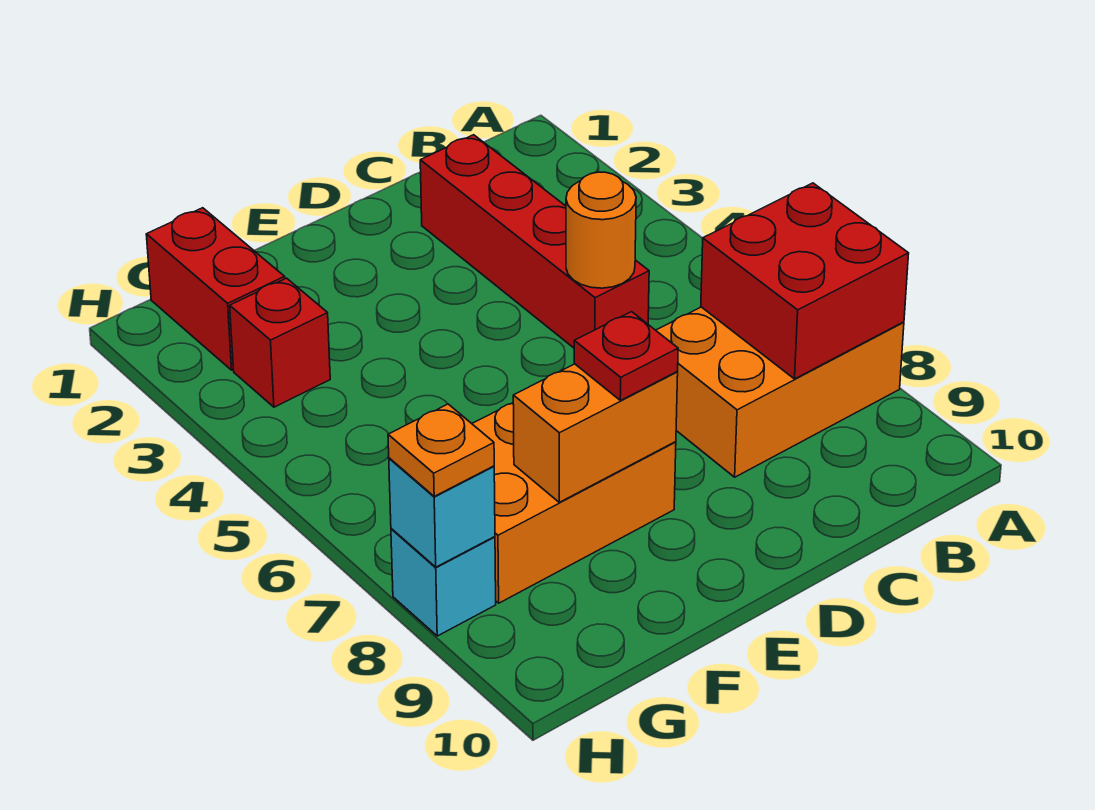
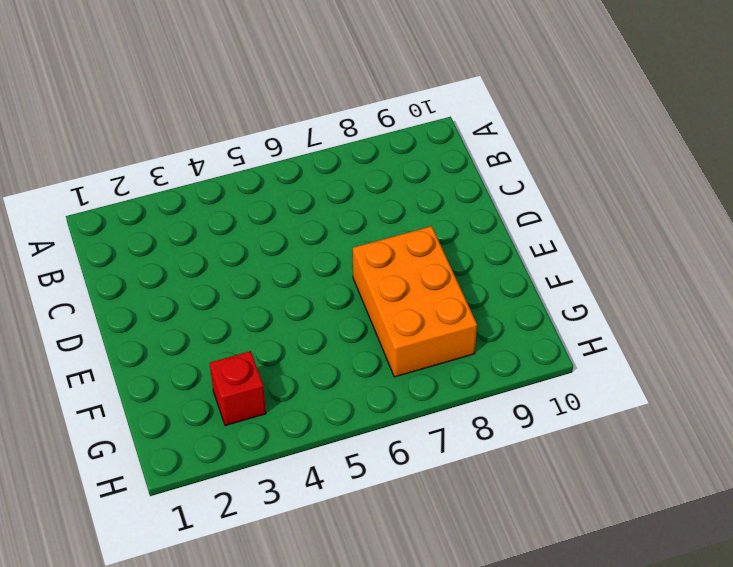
none -> orange 2x3 brick [656,307,904,477]
none -> red 1x4 brick [420,135,649,348]
none -> red 1x2 brick [146,208,285,370]

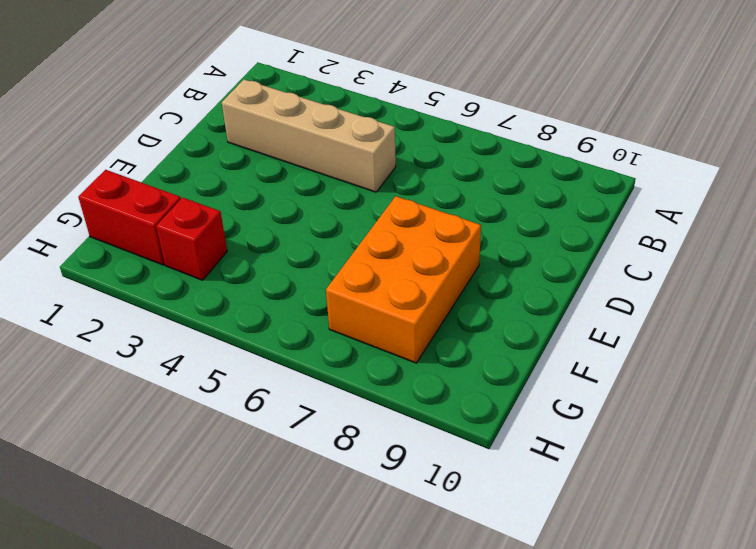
tan 1x4 brick [222,79,396,192] -> red 1x4 brick [420,135,649,348]
none -> orange 2x3 brick [656,307,904,477]
none -> cyan 1x1 brick [391,529,496,636]
none -> red 2x2 brick [701,183,909,379]

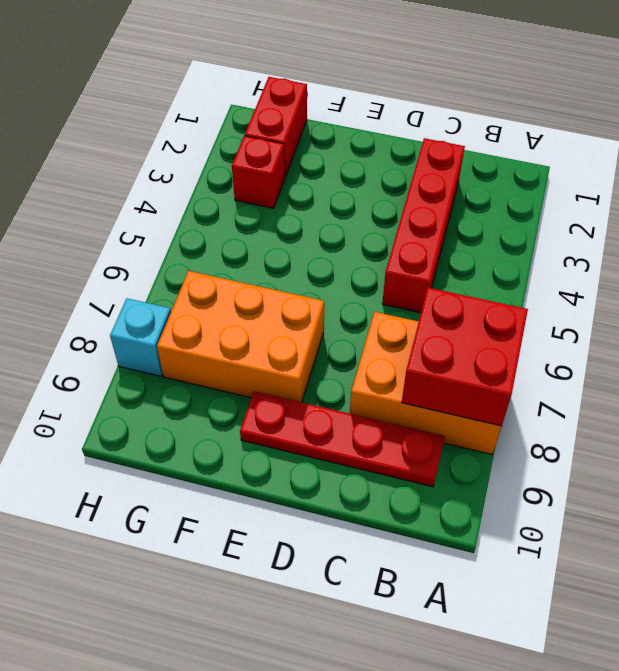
red 1x4 plate [240,391,445,487] -> none
none -> orange 1x1 round brick [566,172,636,288]
none -> orange 1x2 brick [513,364,678,502]
none -> cyan 1x1 brick [389,458,495,567]

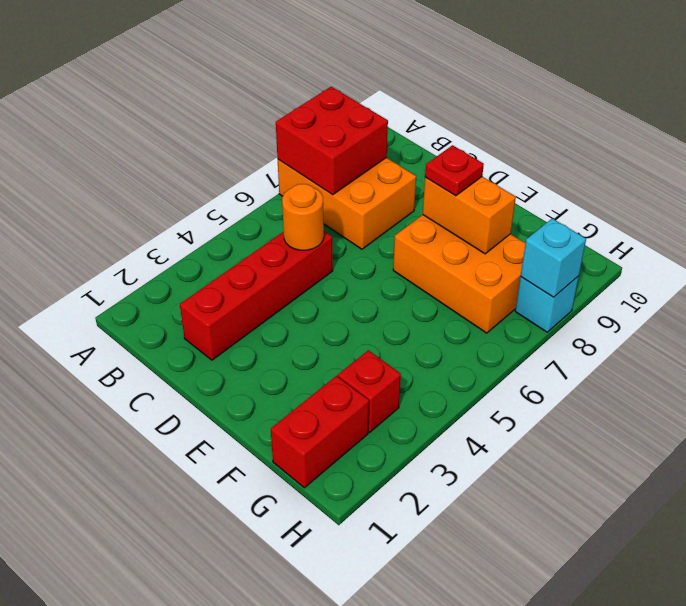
none -> orange 1x1 plate [388,404,494,496]

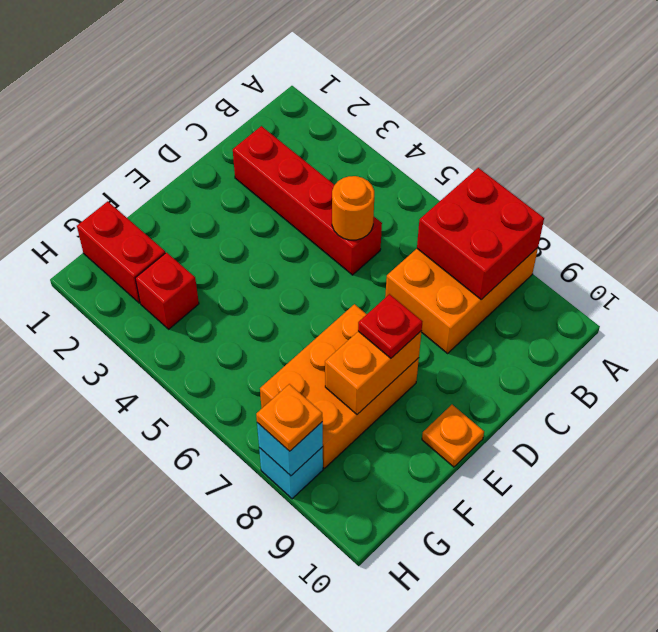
orange 1x1 plate [422,405,484,467] -> none

